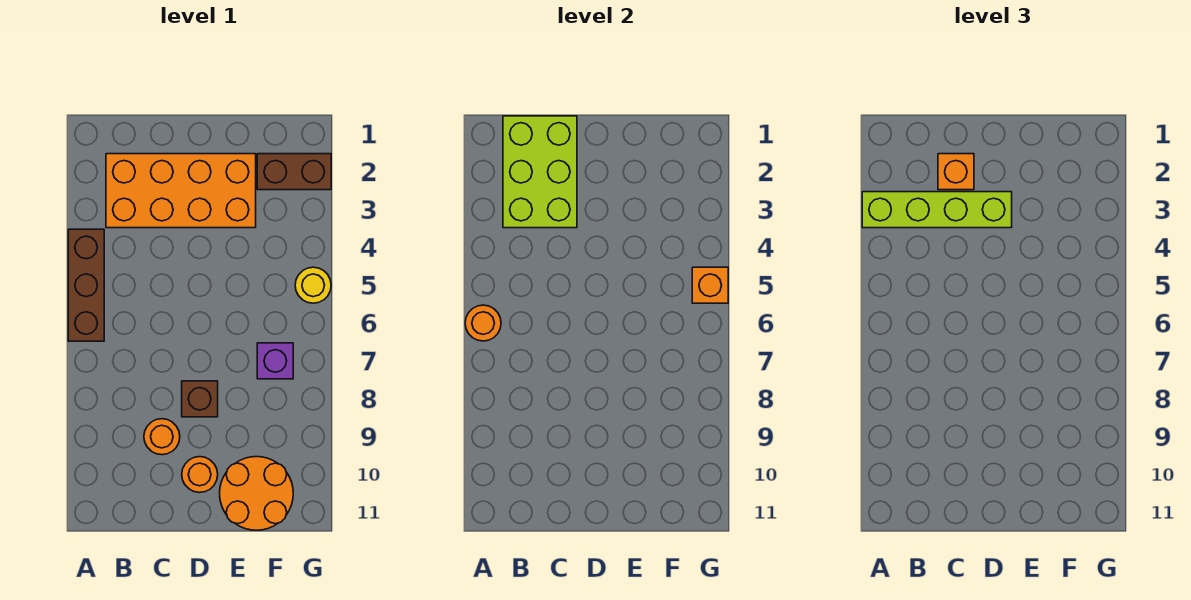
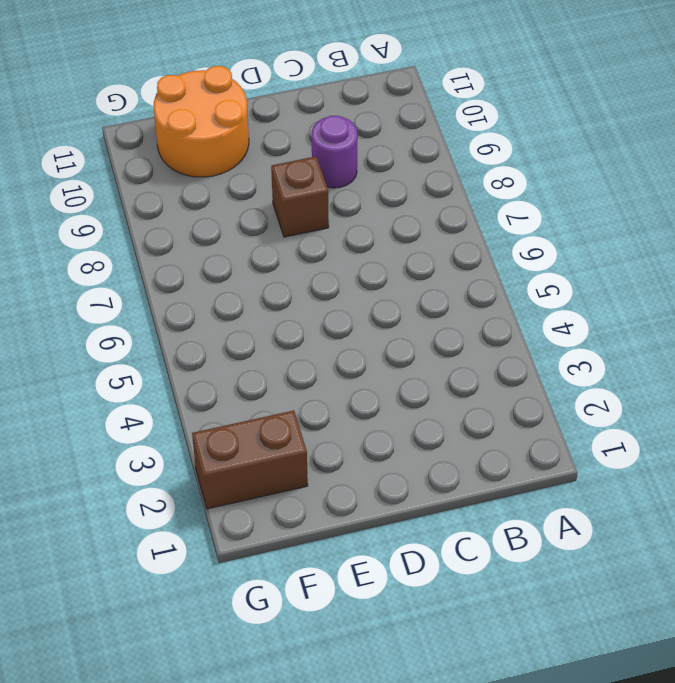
purple 1x1 round brick [312,116,358,188] -> orange 1x1 round brick [144,419,180,455]
none -> brown 1x3 brick [68,229,104,341]
none -> orange 2x4 brick [106,154,256,228]
none -> orange 1x1 round brick [182,457,218,493]

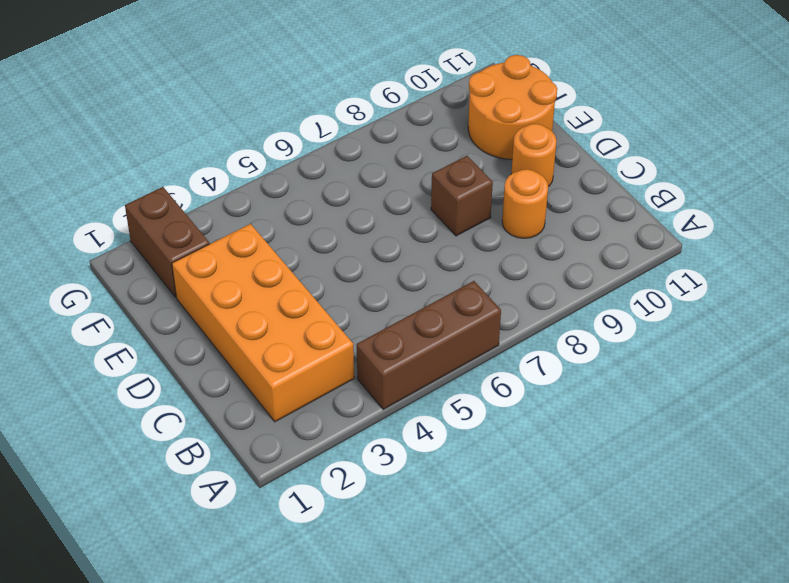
none -> purple 1x1 brick [257,343,293,379]
none -> yellow 1x1 round brick [295,267,331,303]
none -> orange 1x1 round brick [465,305,501,341]

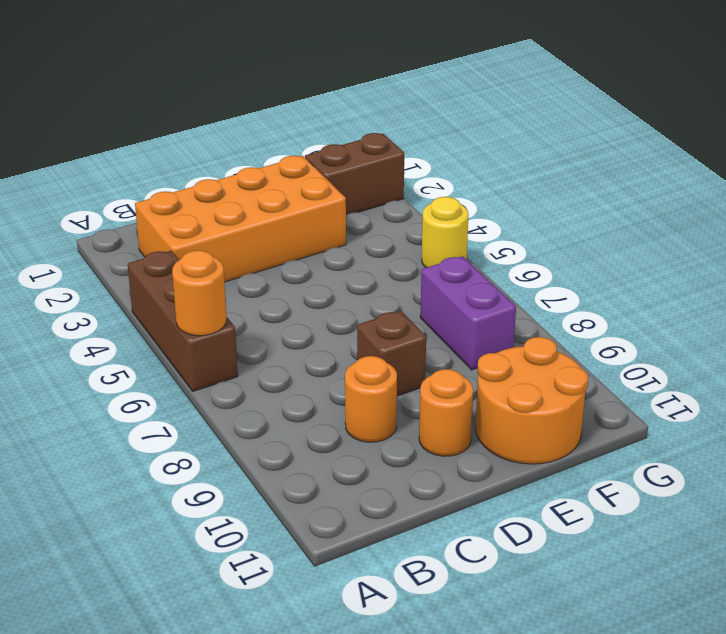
purple 1x2 brick [420,256,516,370] -> purple 1x1 brick [257,343,293,379]
none -> lime 2x3 brick [503,116,577,228]
none -> orange 1x1 brick [692,267,728,303]
none -> lime 1x4 brick [862,192,1012,228]

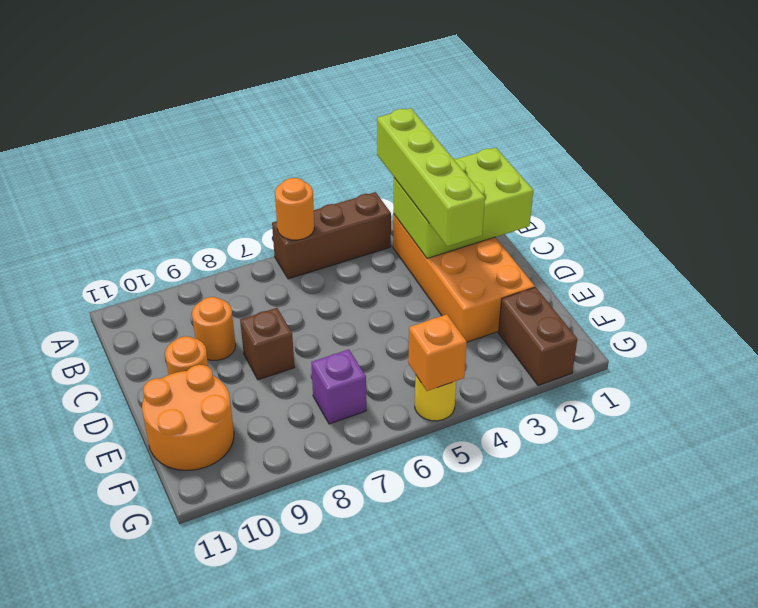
none -> orange 1x1 brick [938,154,974,190]

